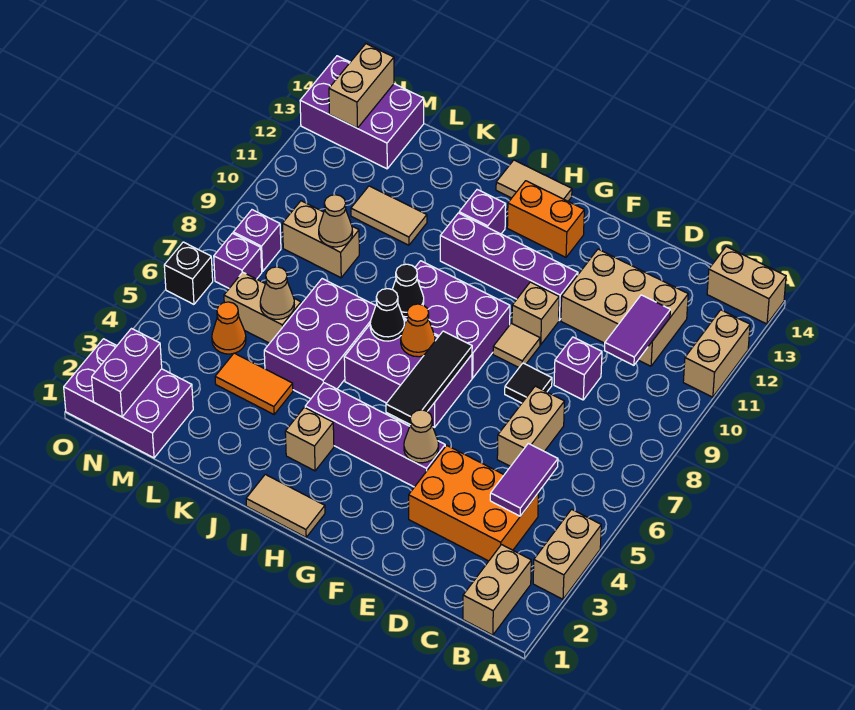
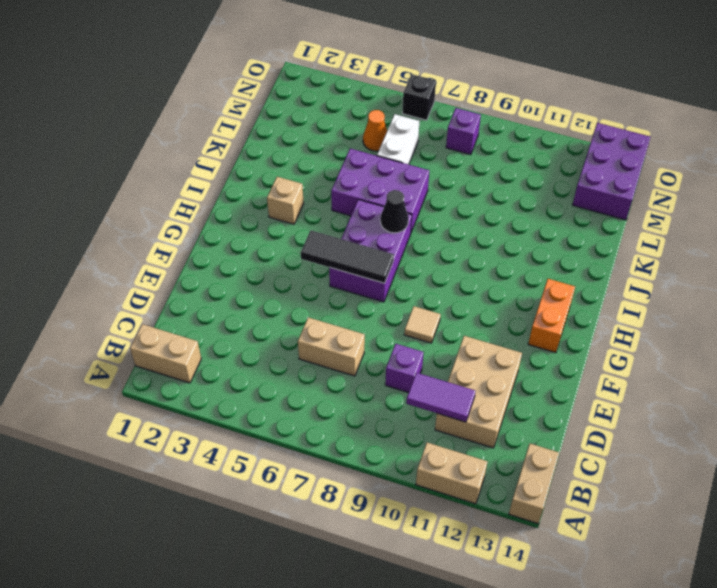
white 1x2 brick [377,114,419,165] -> tan 1x2 brick [224,272,301,343]
none -> tan 1x2 brick [533,509,601,599]
none -> orange 2x3 brick [409,446,539,561]
none -> black 1x1 tile [505,363,552,403]
none -> purple 1x4 brick [305,383,445,487]

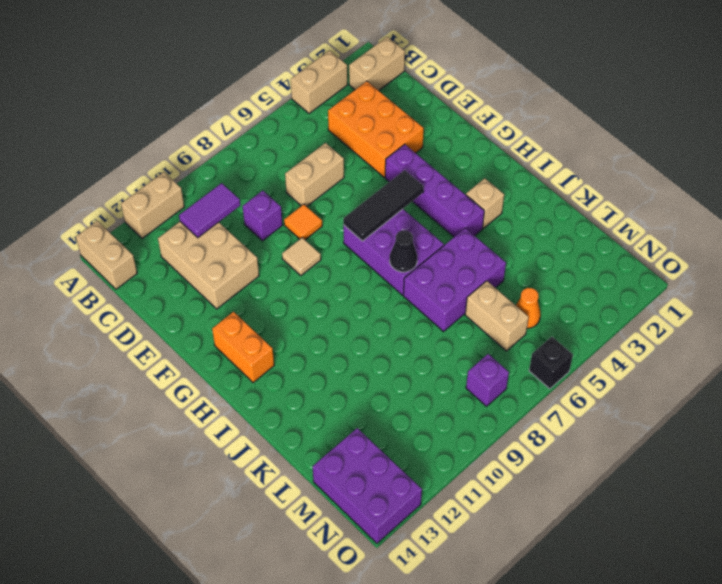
orange 1x1 tile [284,204,322,240] -> black 1x1 tile [505,363,552,403]
none -> tan 1x1 brick [512,282,559,345]
none -> purple 1x4 brick [440,213,578,320]
none -> purple 2x3 brick [403,261,510,378]
none -> tan 1x2 tile [246,474,325,537]

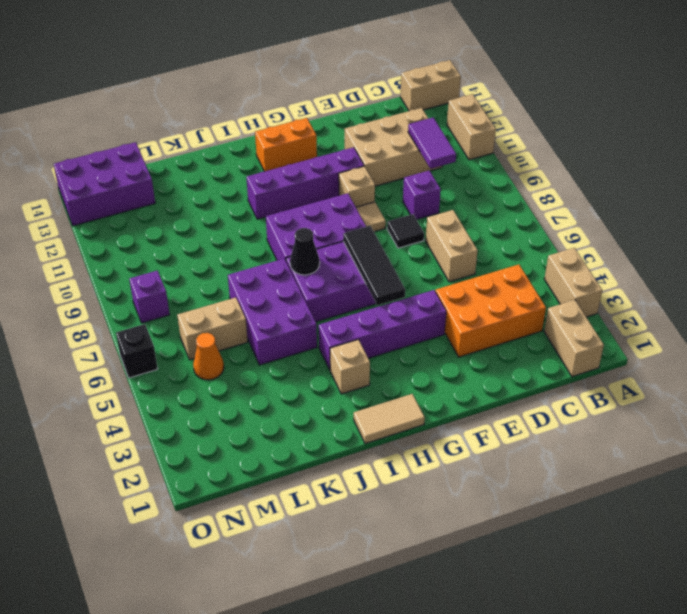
none -> tan 1x2 tile [496,160,572,201]
none -> purple 1x1 brick [459,190,506,234]
none -> orange 1x2 tile [215,353,293,414]
none -> tan 1x2 tile [351,186,427,245]

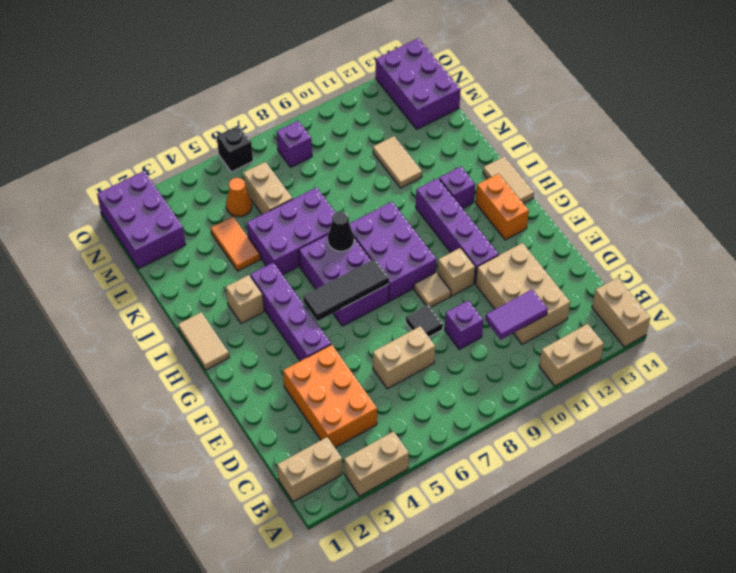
none -> tan 1x2 brick [283,201,359,278]
none -> purple 1x1 brick [214,233,262,288]
none -> purple 1x2 tile [490,443,558,516]
none -> tan 1x1 cone [404,410,439,463]

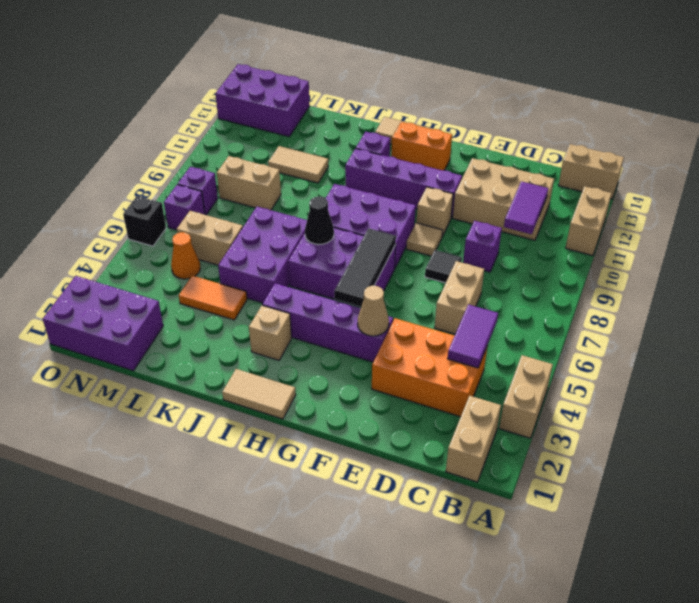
none -> orange 1x1 cone [401,304,435,357]
none -> black 1x1 cone [392,264,424,317]
none -> tan 1x1 cone [260,267,294,319]
none -> tan 1x1 cone [319,195,353,247]

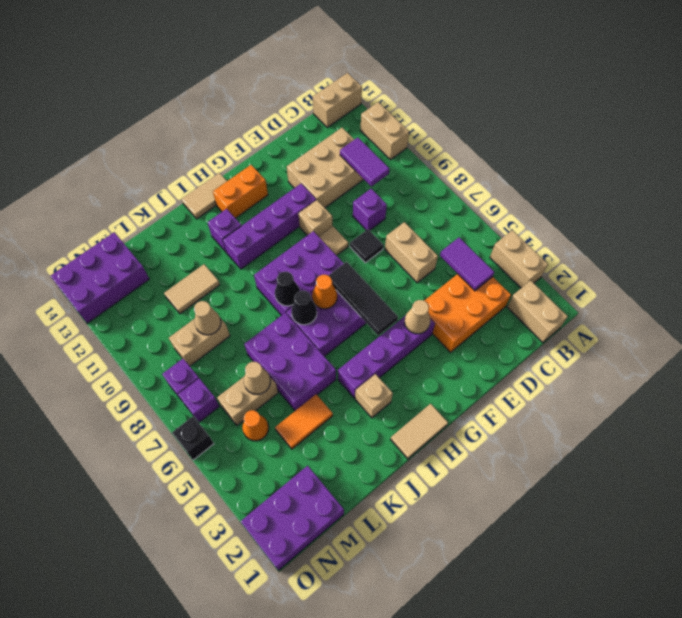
none -> purple 1x2 brick [92,329,162,417]
none -> tan 1x2 brick [329,44,394,128]

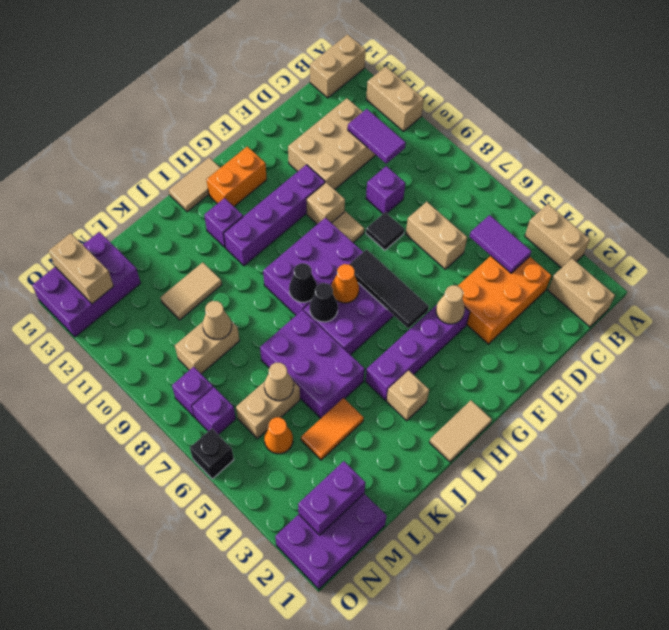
purple 1x2 brick [298,461,366,535] -> purple 1x2 brick turned to [92,329,162,417]

